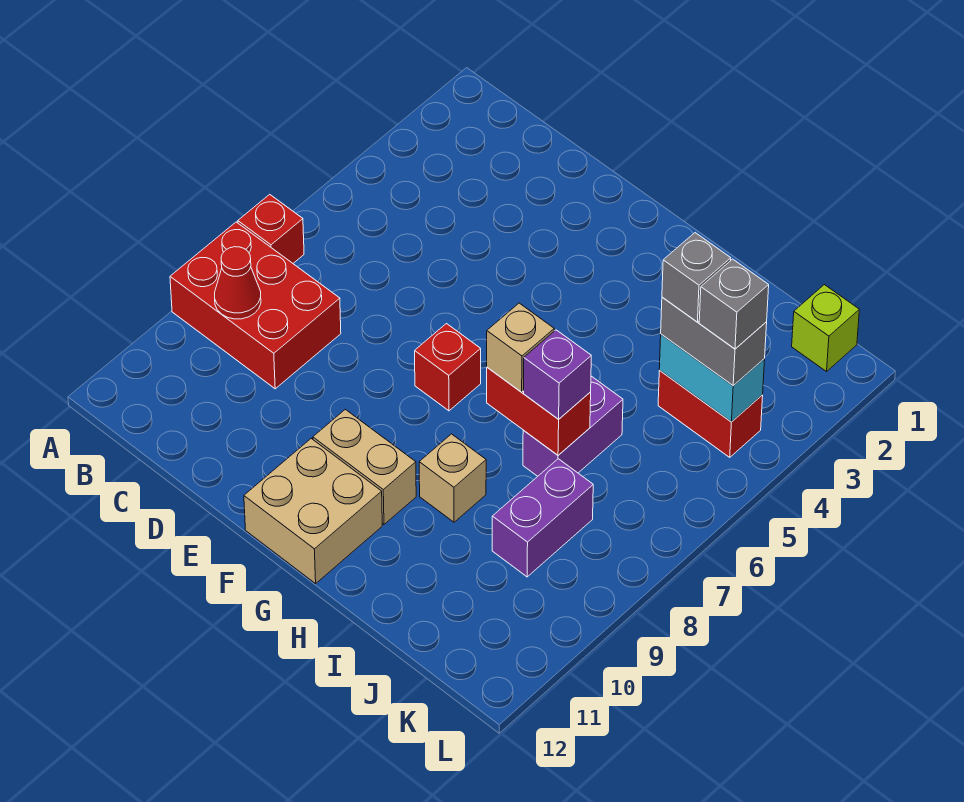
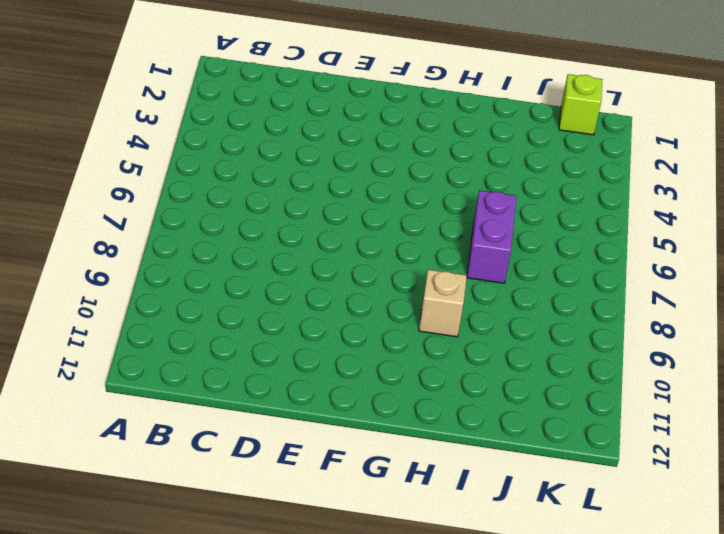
none -> red 1x1 brick [238,194,304,263]
none -> red 2x3 brick [170,222,341,389]
none -> red 1x1 brick [415,324,481,411]

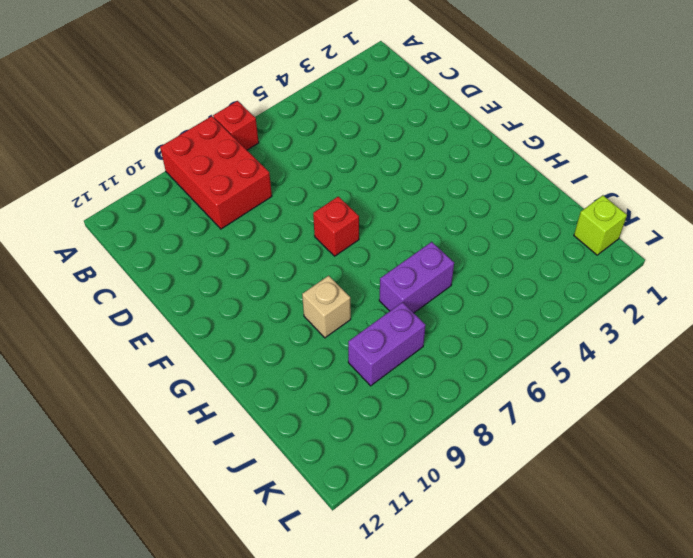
none -> tan 1x2 brick [313,409,416,524]
none -> tan 2x2 brick [244,439,382,584]
none -> red 1x2 brick [658,371,763,457]

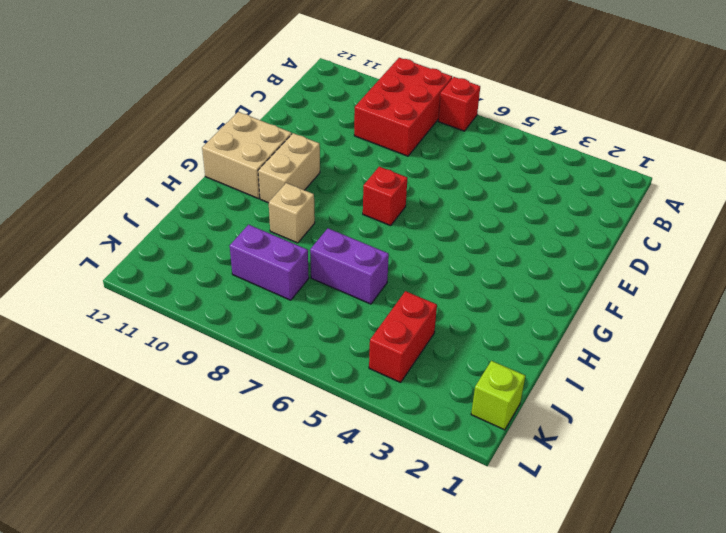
none -> red 1x1 cone [215,247,261,319]
none -> red 1x2 brick [487,367,591,455]
none -> cyan 1x2 brick [659,334,765,422]

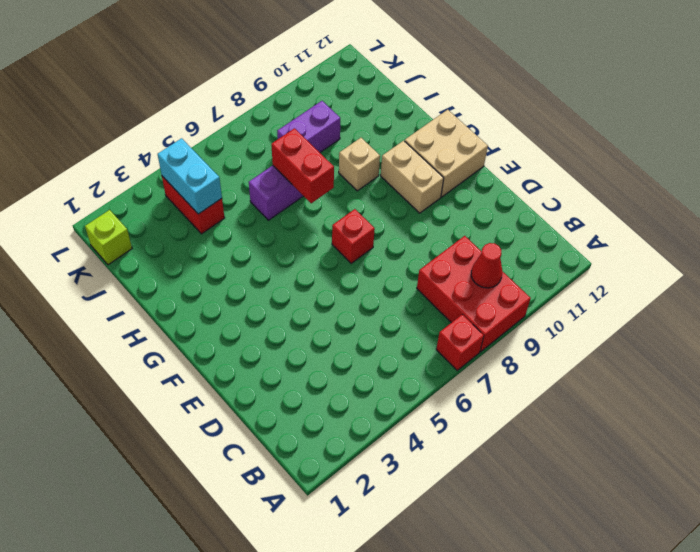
none -> tan 1x1 brick [487,303,554,392]
none -> purple 1x1 brick [524,330,591,419]
none -> grey 1x2 brick [661,297,767,386]

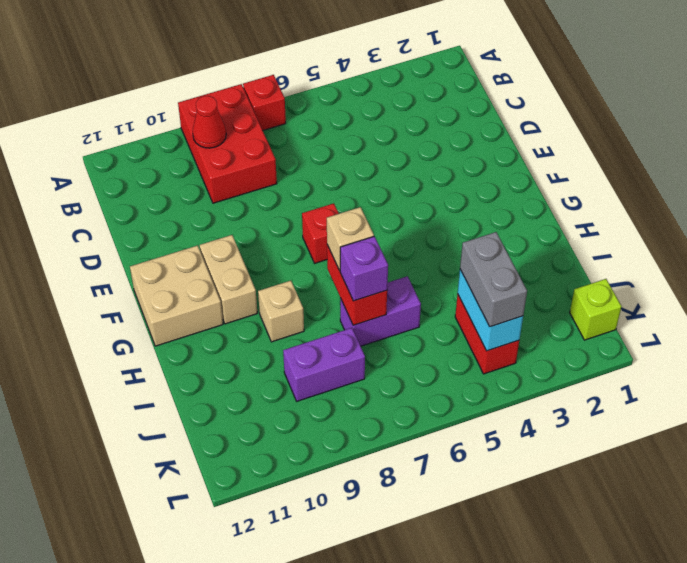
none -> grey 1x1 brick [662,233,731,322]
none -> grey 1x1 brick [699,259,769,349]

